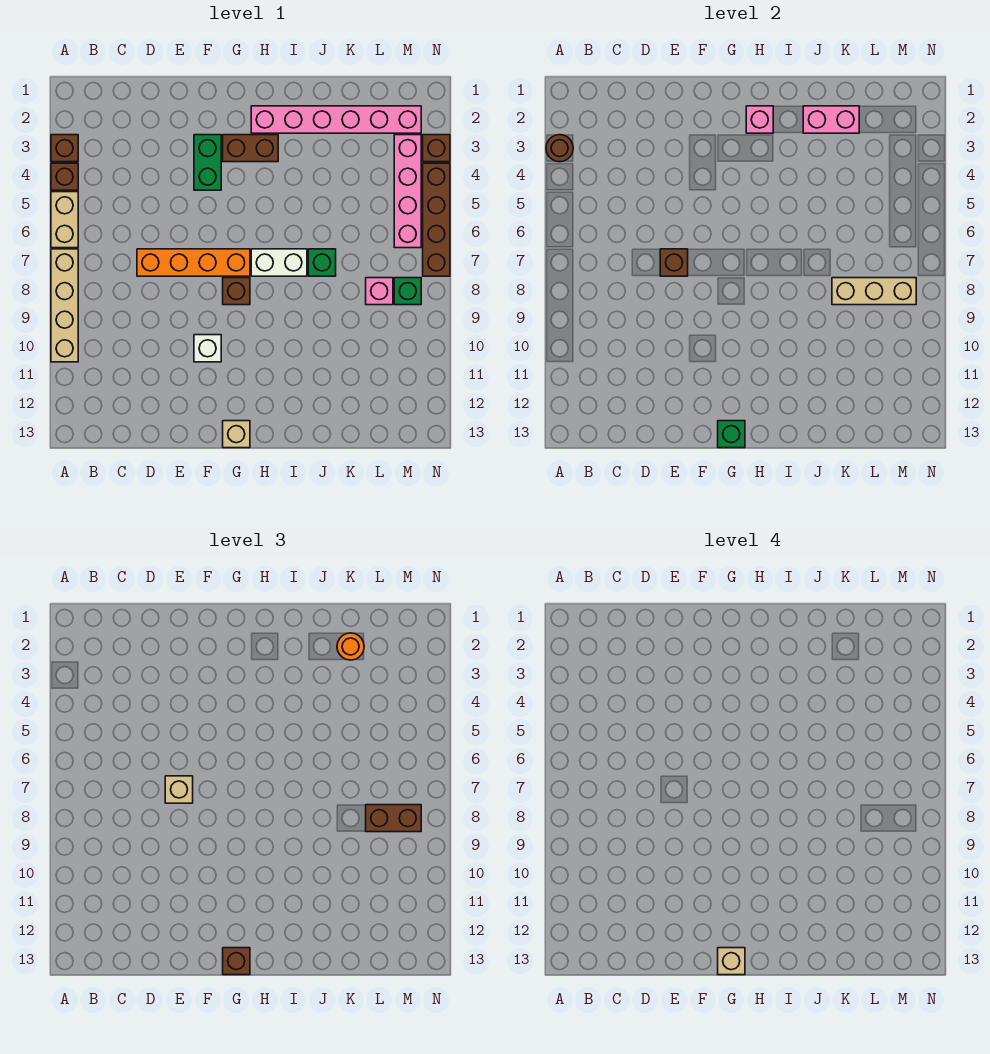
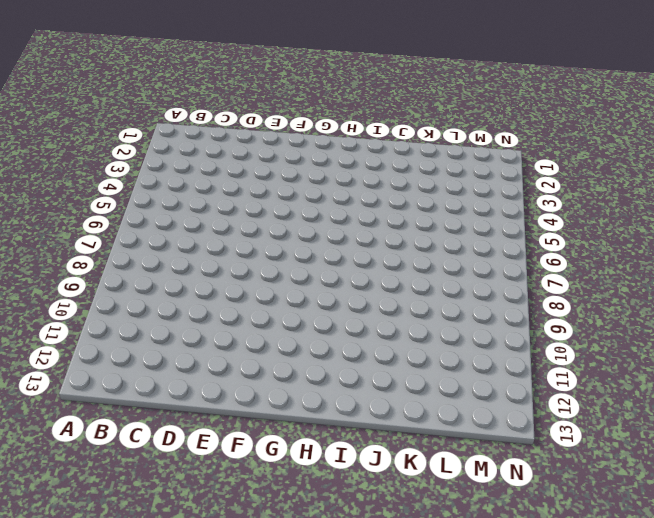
none -> brown 1x1 brick [51,135,78,162]
none -> brown 1x1 brick [51,163,78,190]
none -> tan 1x2 brick [51,192,78,248]

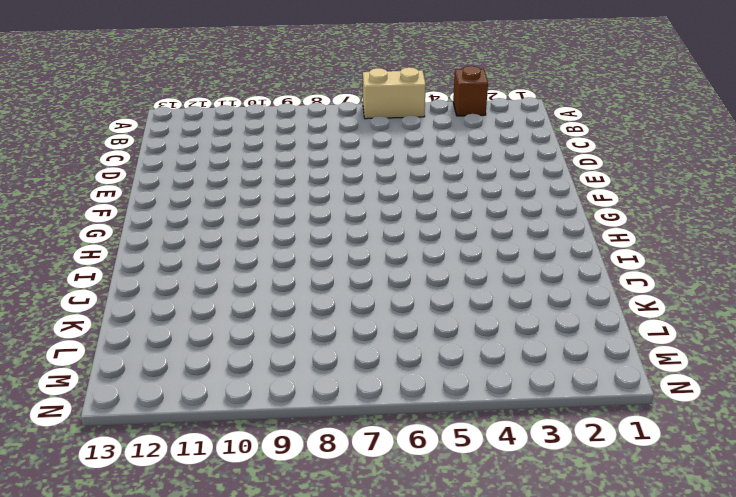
none -> brown 1x1 brick [51,163,78,190]
none -> tan 1x4 brick [51,249,78,362]
none -> orange 1x4 brick [137,249,250,276]

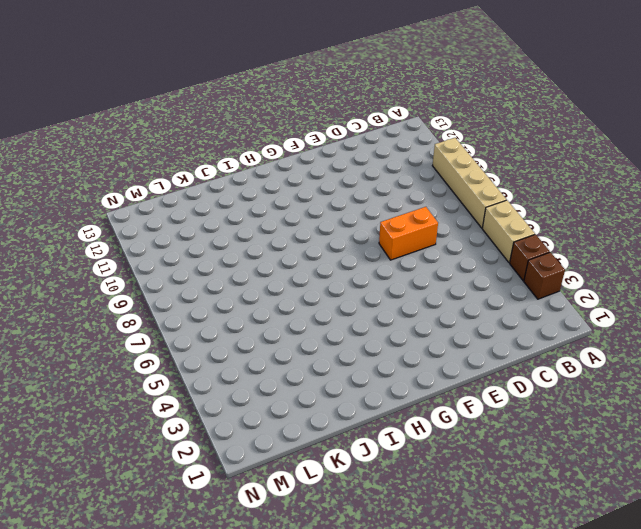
orange 1x2 brick [379,207,438,260] -> orange 1x4 brick [137,249,250,276]
none -> green 1x2 brick [194,135,221,190]
none -> white 1x1 brick [194,335,221,362]
none -> brown 1x2 brick [223,135,278,162]

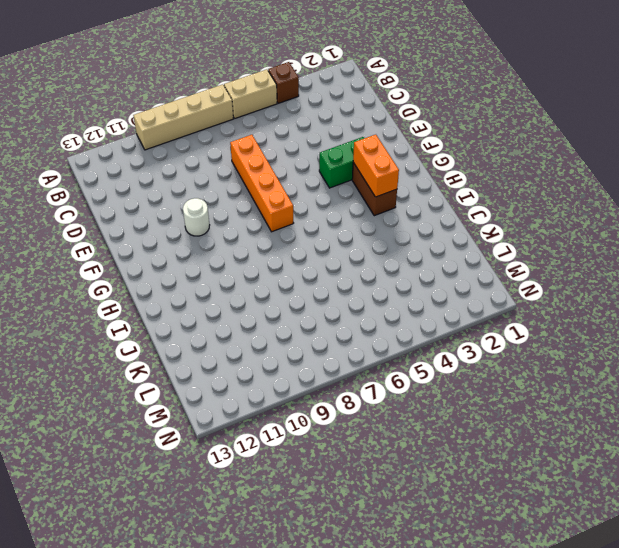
white 1x1 round brick [183,198,210,236] -> white 1x1 brick [194,335,221,362]
orange 1x2 brick [353,135,399,197] -> none
none -> brown 1x1 brick [51,135,78,162]
none -> brown 1x1 brick [223,278,250,305]
none -> tan 1x1 brick [223,421,250,448]

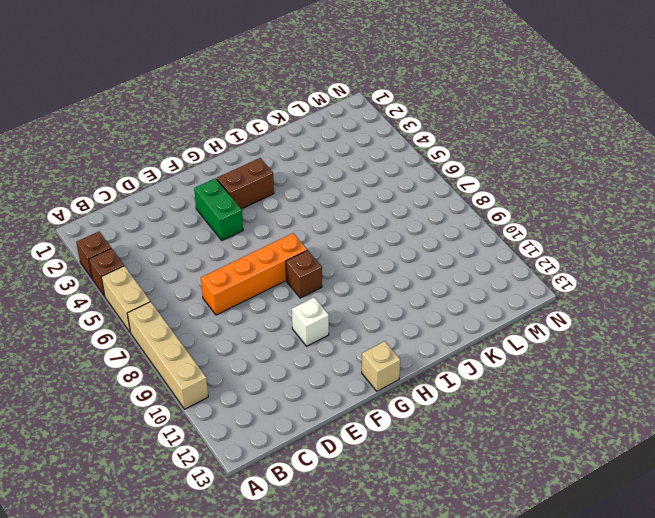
none -> pink 1x6 brick [251,106,421,133]
none -> white 1x2 brick [251,249,307,276]
none -> green 1x1 brick [308,249,336,276]

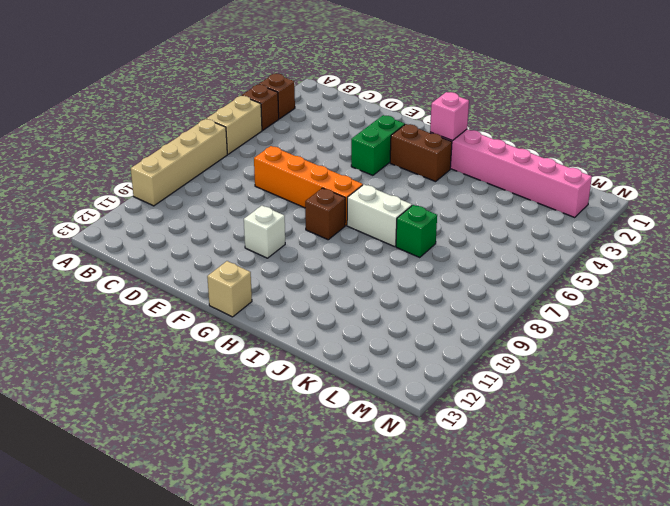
none -> pink 1x1 brick [366,278,393,305]
none -> pink 1x4 brick [394,135,421,248]
none -> green 1x1 brick [394,278,421,305]

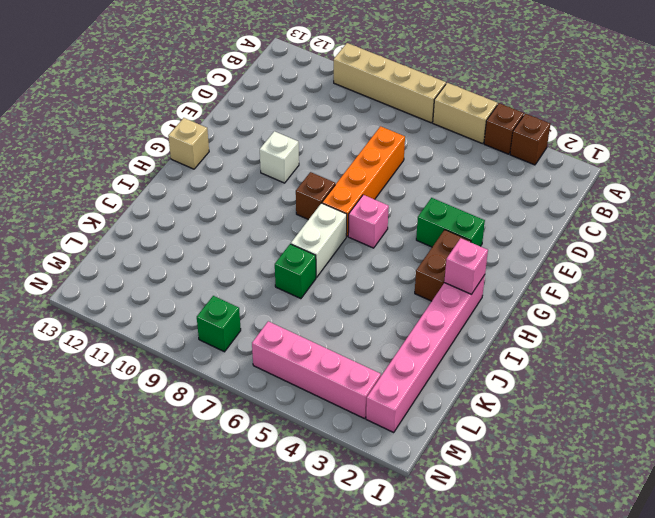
pink 1x1 brick [348,195,389,248] -> pink 1x1 brick moved to [366,278,393,305]
none -> brown 1x1 brick [423,135,450,162]
none -> brown 1x4 brick [423,163,450,276]
none -> brown 1x1 round brick [546,135,573,162]

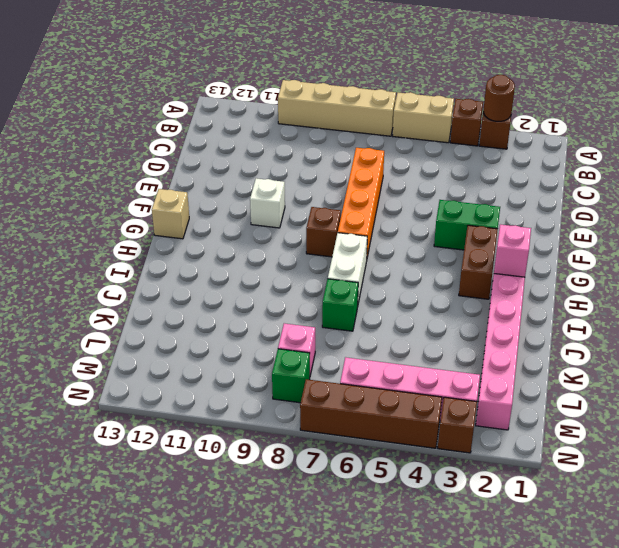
none -> brown 1x1 brick [660,249,688,276]
none -> green 1x1 brick [718,421,745,448]
none -> pink 1x2 brick [803,106,859,133]

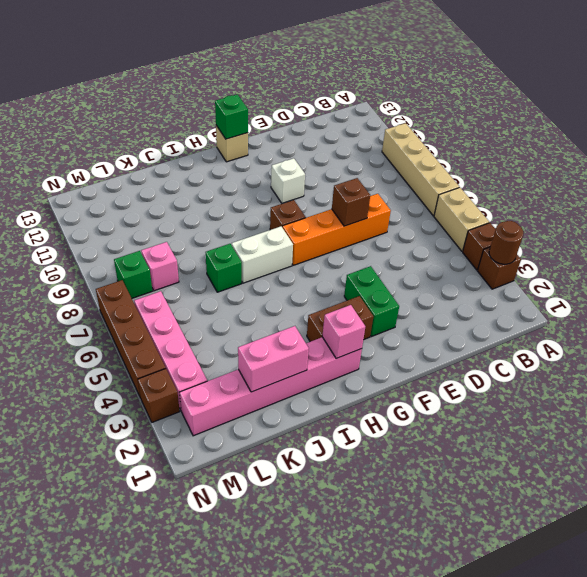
none -> tan 1x3 brick [832,278,916,305]
none -> tan 1x1 brick [165,776,193,803]
none -> brown 1x1 brick [223,948,250,975]

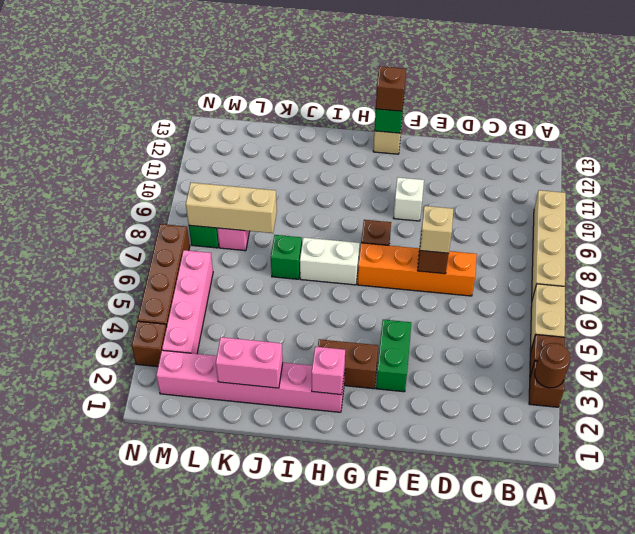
none -> orange 1x1 round brick [337,633,364,660]
none -> brown 1x2 brick [366,805,421,832]
none -> tan 1x1 brick [718,948,745,975]

